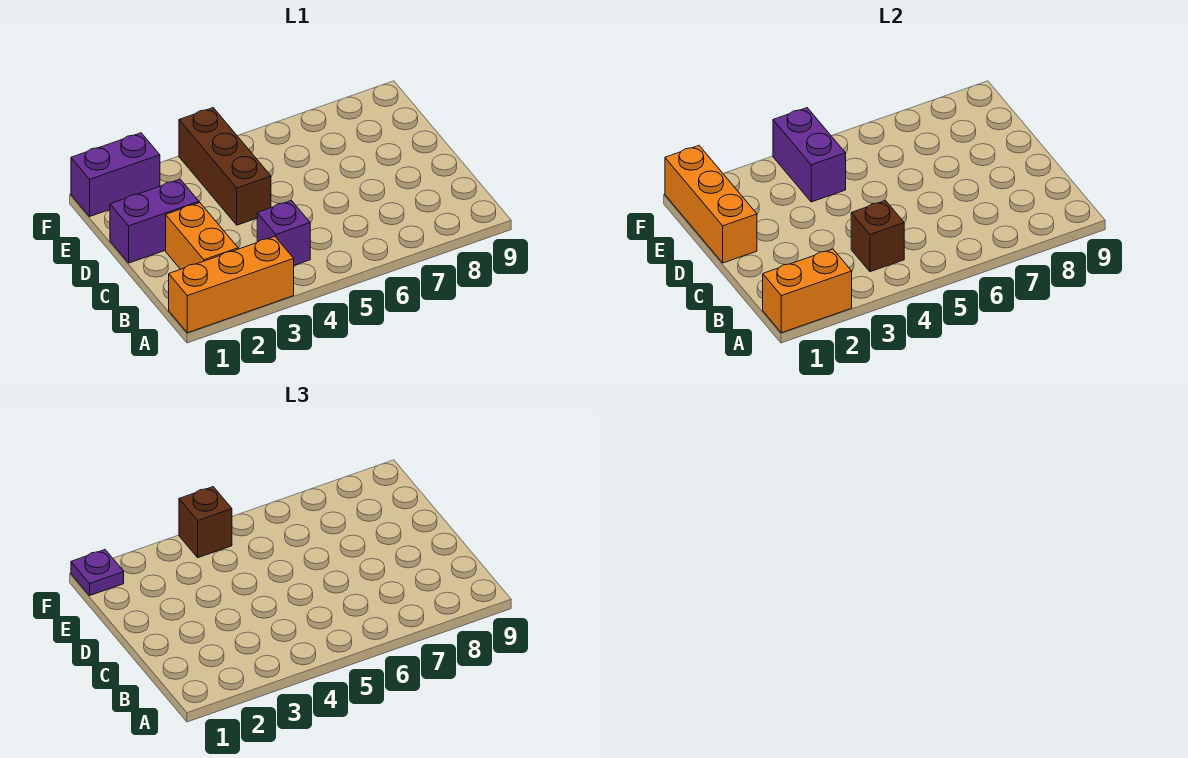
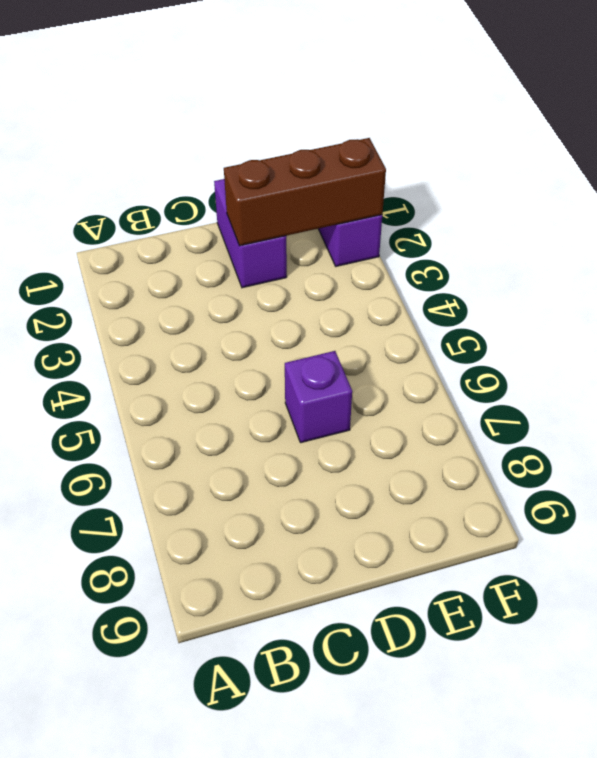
brown 1x3 brick [224,138,386,246] -> brown 1x3 brick moved to [179,108,271,225]
purple 1x1 brick [285,351,352,443] -> purple 1x1 brick moved to [257,201,310,265]
none -> orange 1x3 brick [169,237,294,333]
none -> orange 1x2 brick [166,203,238,269]
none -> orange 1x2 brick [763,249,852,333]

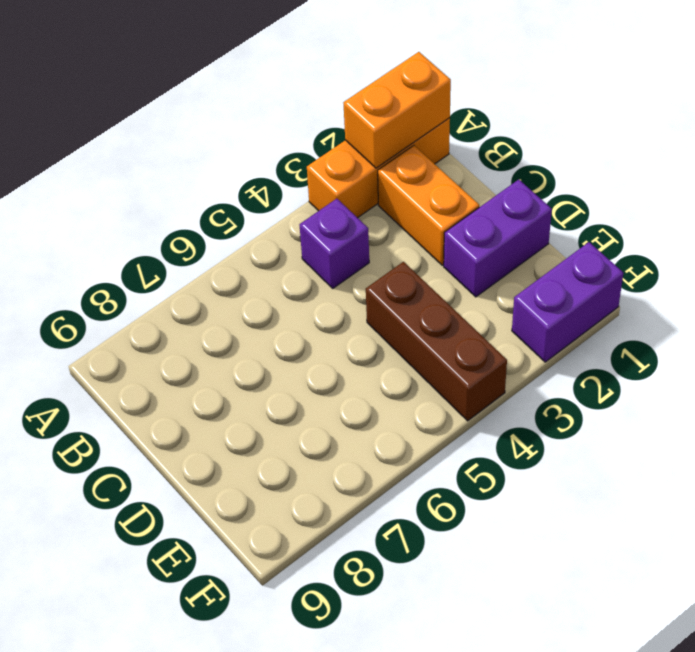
none -> brown 1x1 brick [851,201,904,272]
none -> orange 1x3 brick [665,146,757,263]
none -> purple 1x2 brick [773,108,846,202]

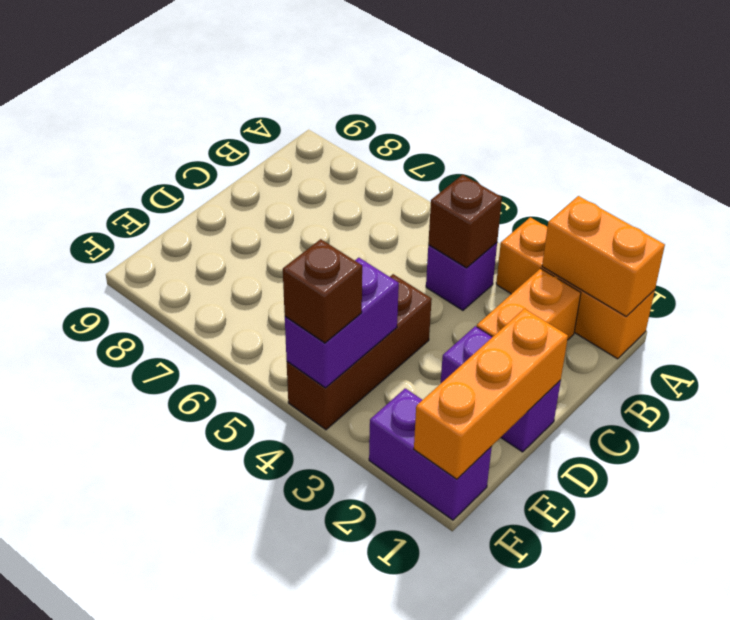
none -> purple 1x1 plate [71,550,124,595]

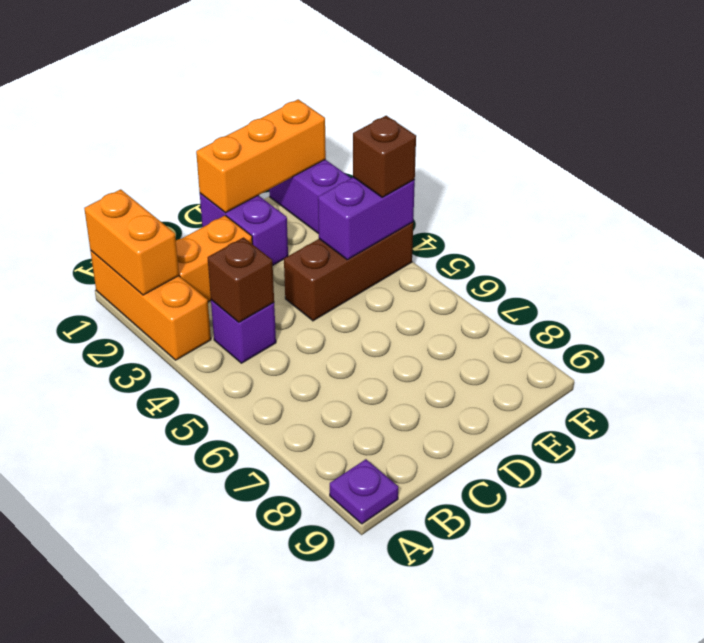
purple 1x1 plate [330,459,398,524] -> purple 1x1 plate moved to [71,550,124,595]

